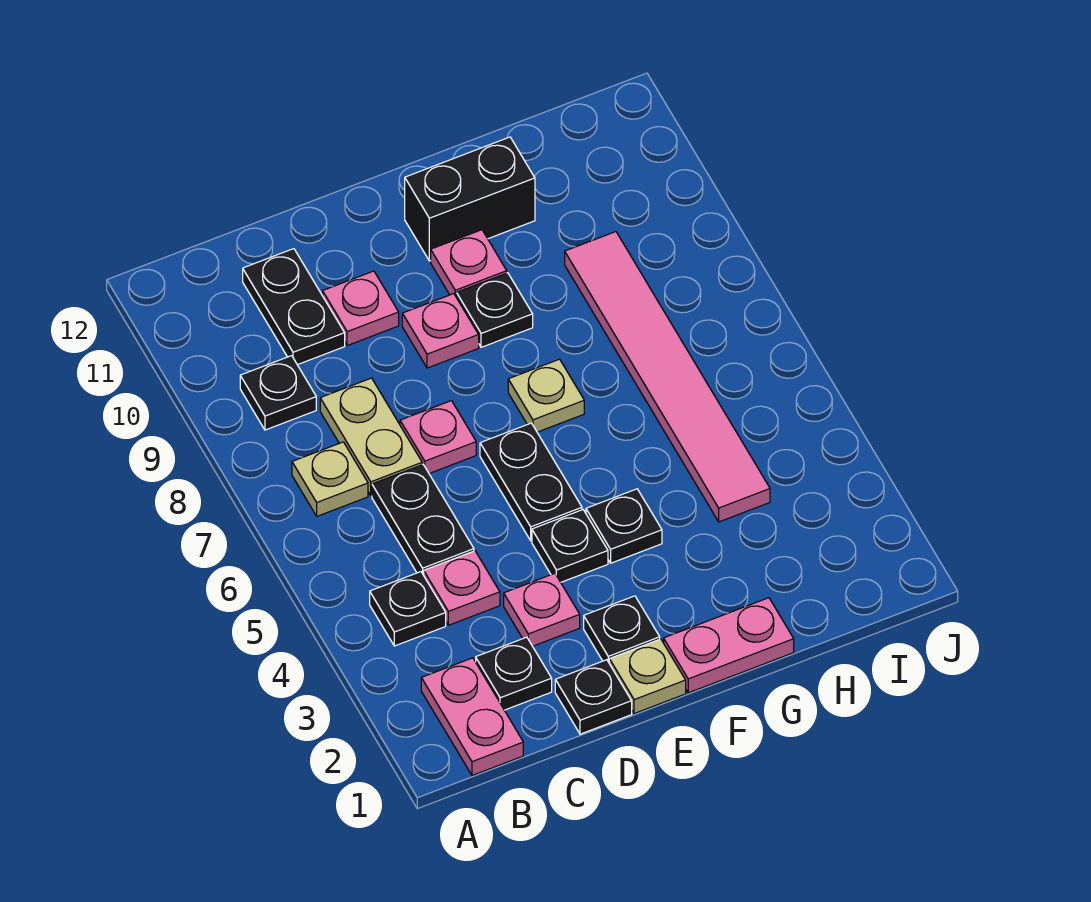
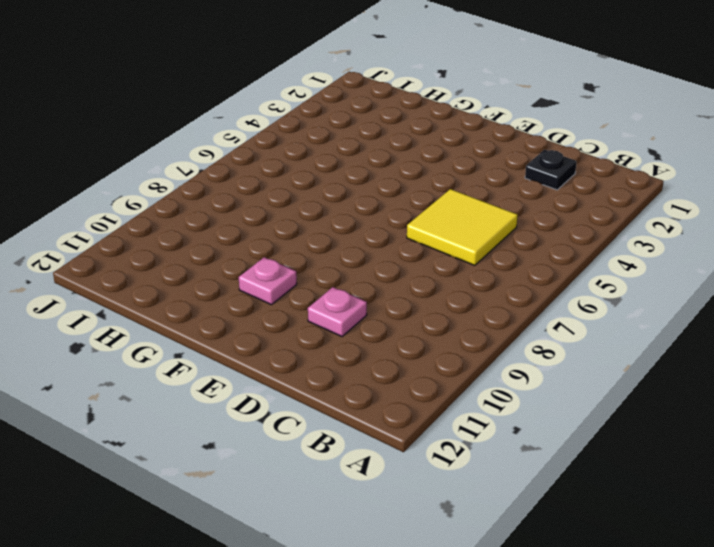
yellow 2x2 tile [407,189,518,265] -> black 1x2 plate [372,465,474,575]
none -> pink 1x2 plate [421,658,523,776]
none -> black 1x1 plate [370,572,446,646]
none -> tan 1x1 plate [292,442,368,516]

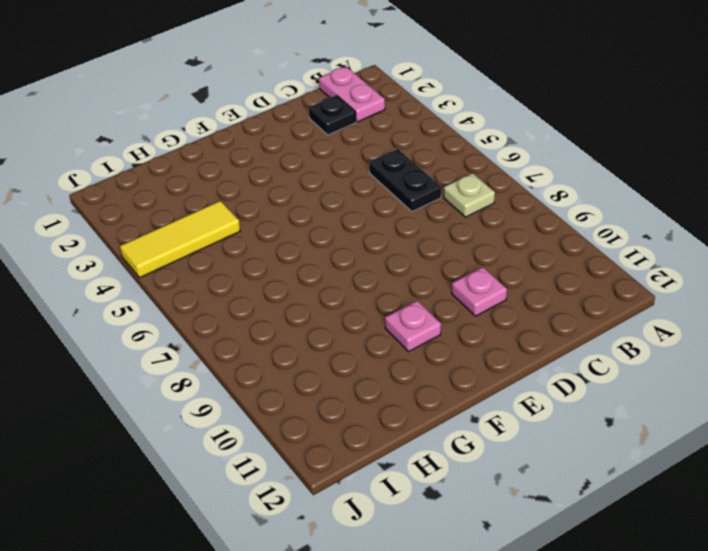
yellow 1x3 tile [120,201,240,278] -> pink 1x6 tile [565,232,770,522]
none -> black 1x1 plate [370,572,446,646]
none -> black 1x1 plate [240,356,316,430]
none -> pink 1x1 plate [424,551,500,625]

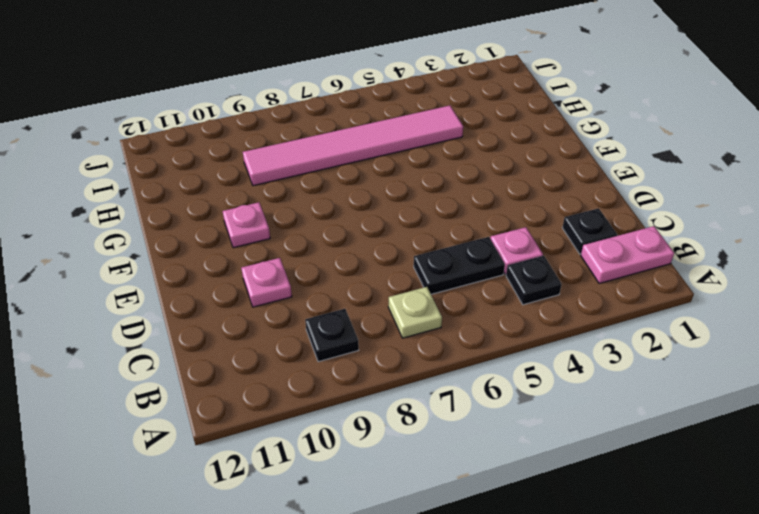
none -> tan 1x2 plate [320,378,422,496]
none -> black 1x2 plate [243,249,345,365]
none -> black 1x1 plate [555,660,632,734]

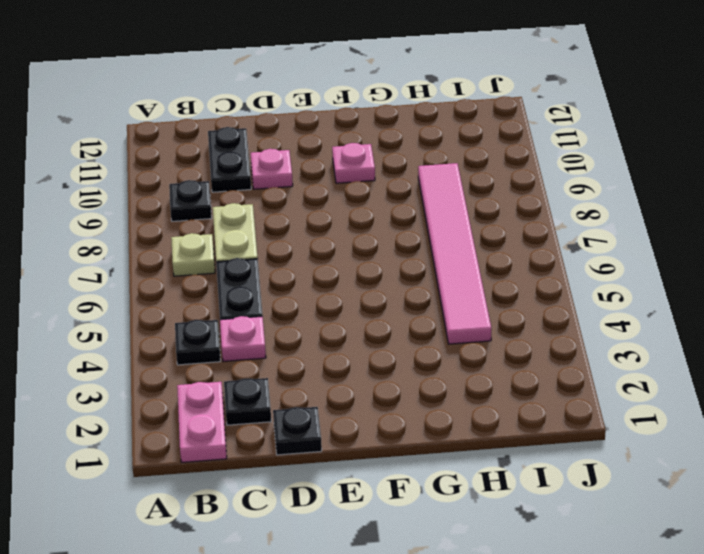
none -> pink 1x1 plate [504,573,580,646]
none -> pink 1x1 plate [400,401,476,473]
none -> tan 1x1 plate [609,639,686,714]

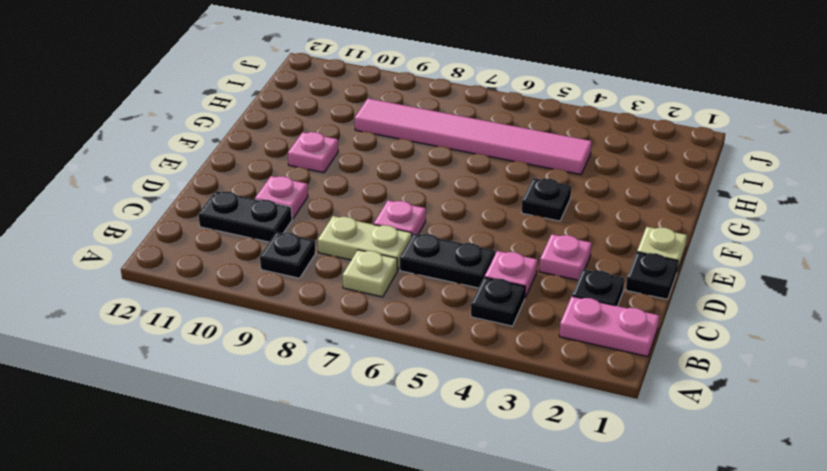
none -> black 1x1 plate [584,596,660,662]
none -> black 1x1 plate [532,510,608,582]
none -> black 1x2 plate [480,423,582,541]

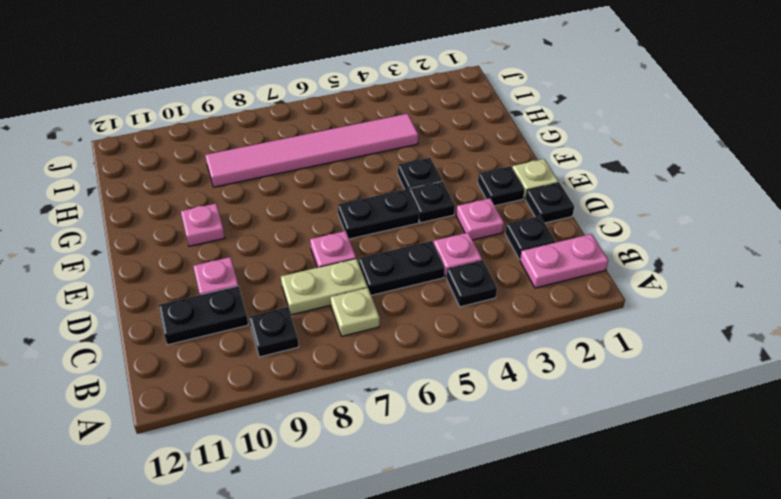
none -> pink 1x1 plate [402,294,479,368]
none -> pink 1x2 plate [664,598,794,693]
none -> tan 1x1 plate [508,359,584,432]

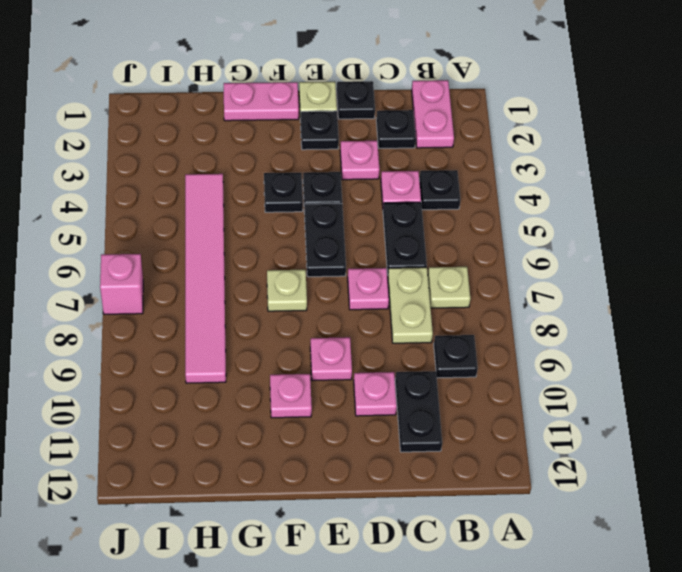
pink 1x1 brick [100,254,143,314] -> none
none -> black 1x1 plate [457,273,533,347]
none -> black 1x2 brick [405,137,535,261]

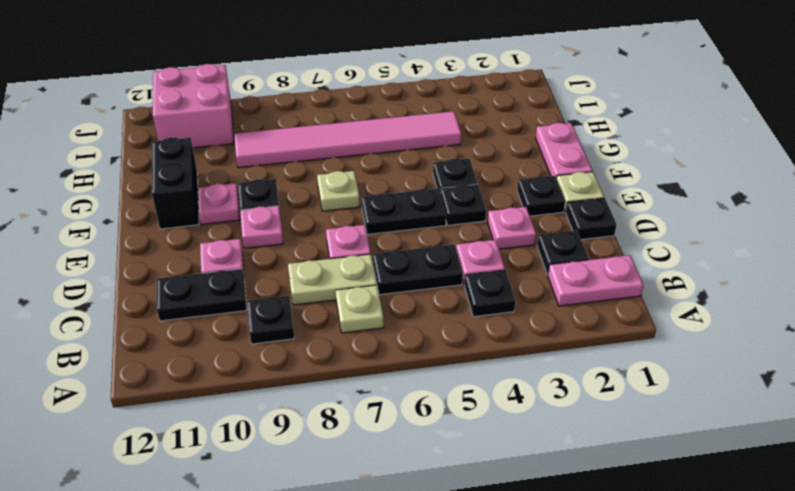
pink 2x2 brick [153,64,234,148] -> none

